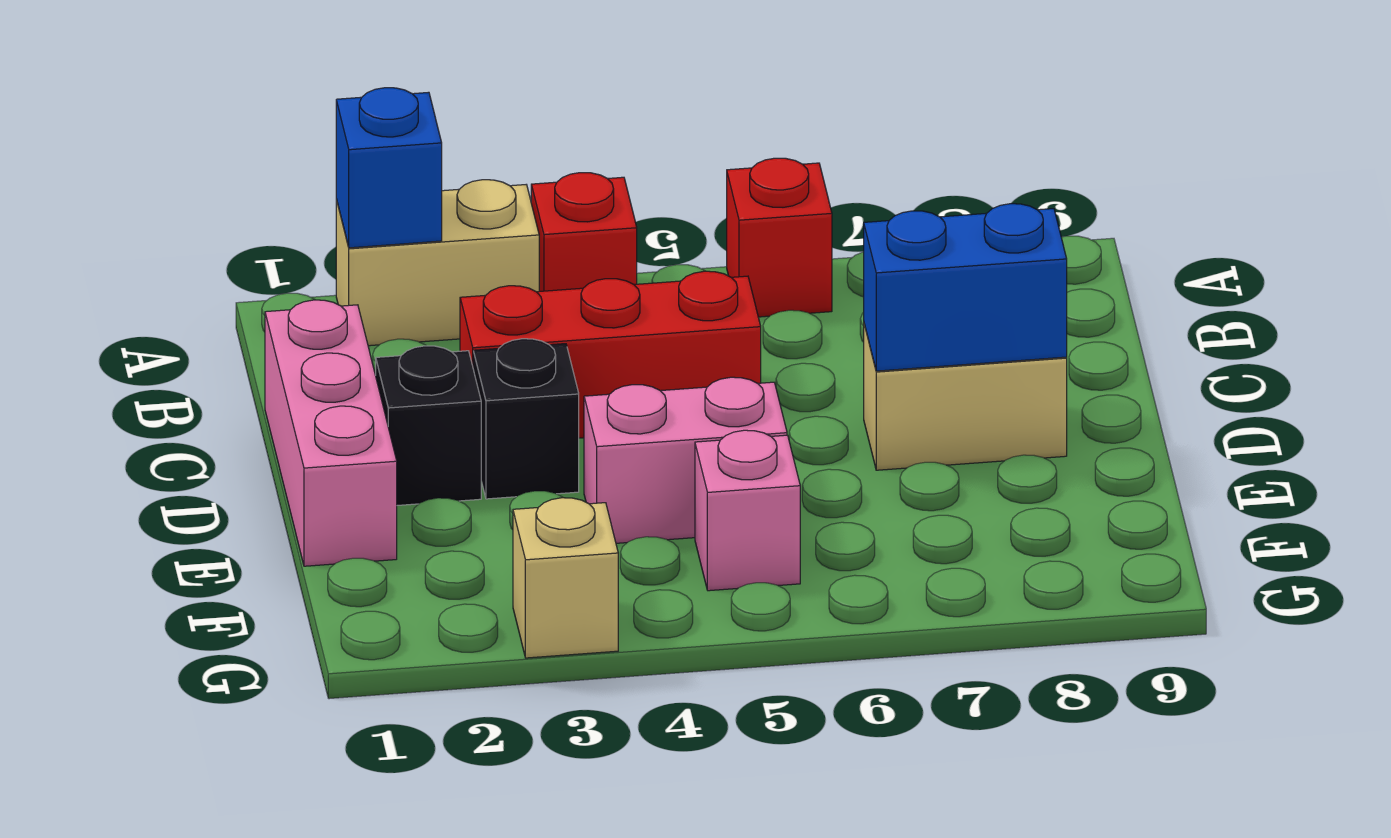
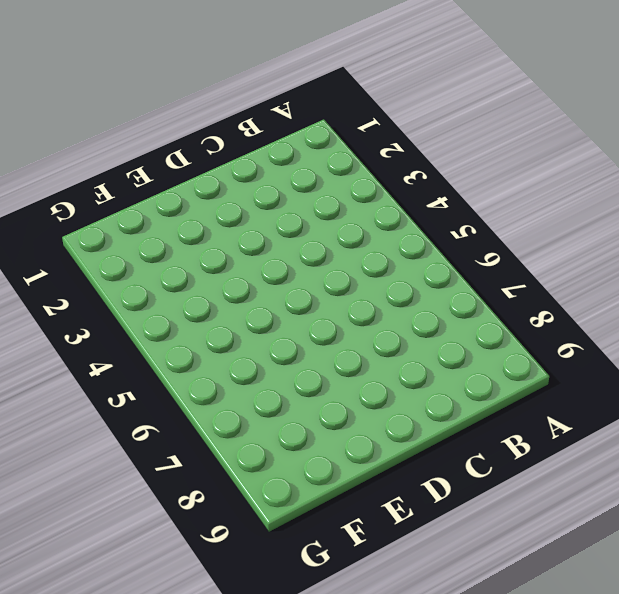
none -> tan 1x2 brick [336,180,539,346]
none -> red 1x1 brick [531,173,637,291]
none -> red 1x1 brick [727,158,832,317]

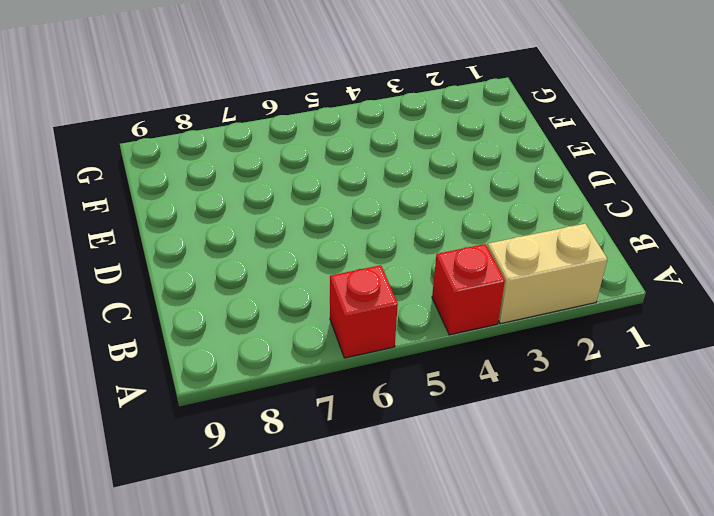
none -> pink 1x3 brick [265,300,397,566]
none -> red 1x3 brick [460,271,761,438]
none -> black 1x1 brick [376,346,481,505]

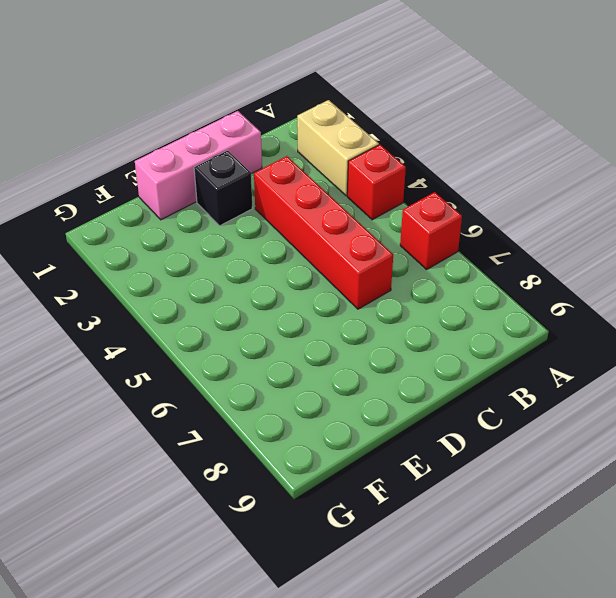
red 1x4 brick [254,156,393,309] -> red 1x3 brick [460,271,761,438]
none -> black 1x1 brick [473,339,579,499]
none -> tan 1x2 brick [864,324,1067,470]
none -> pink 1x2 brick [584,377,787,543]

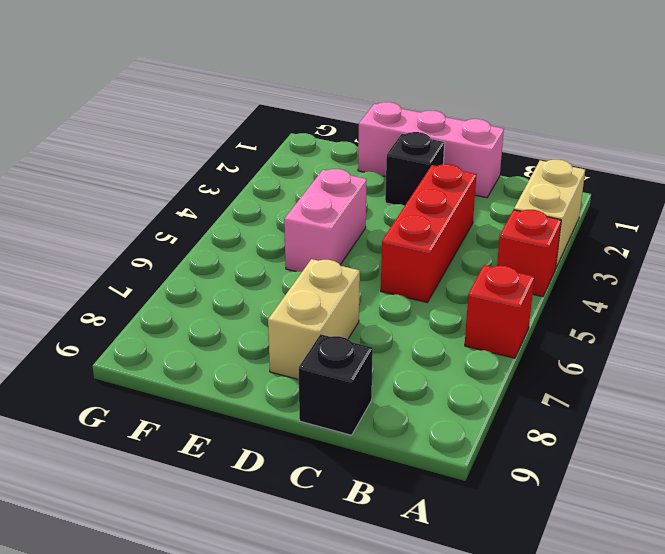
black 1x1 brick [299,334,373,435] -> black 1x1 brick moved to [473,339,579,499]
none -> pink 1x1 brick [695,430,800,591]
none -> tan 1x1 brick [513,498,618,658]
none -> blue 1x1 brick [336,88,442,248]

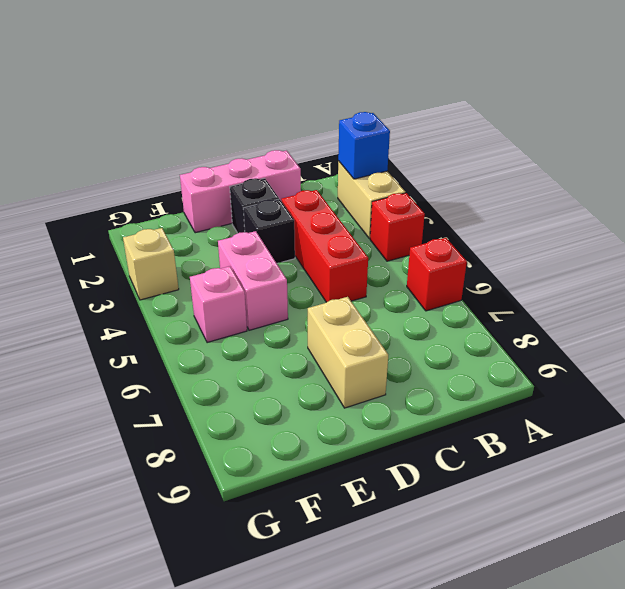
none -> blue 1x2 brick [864,204,1067,371]

